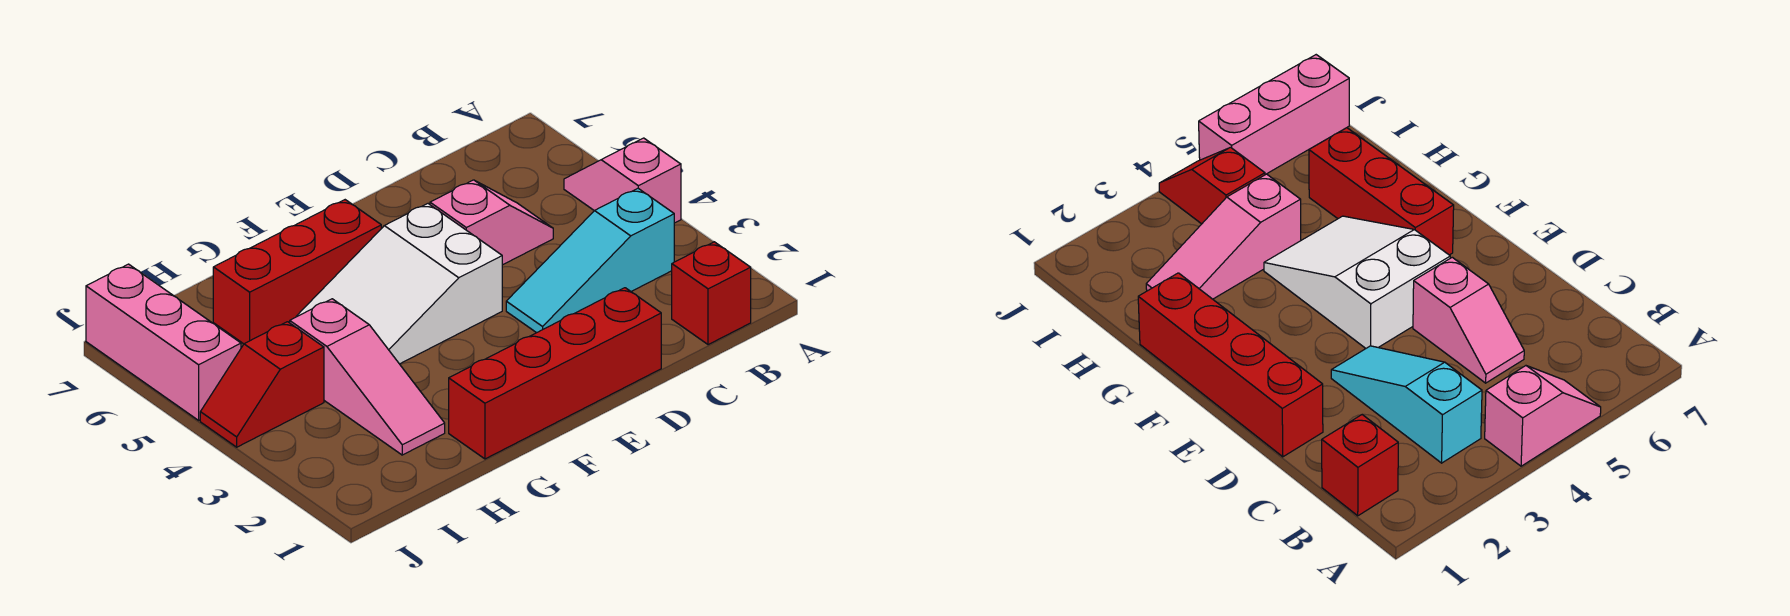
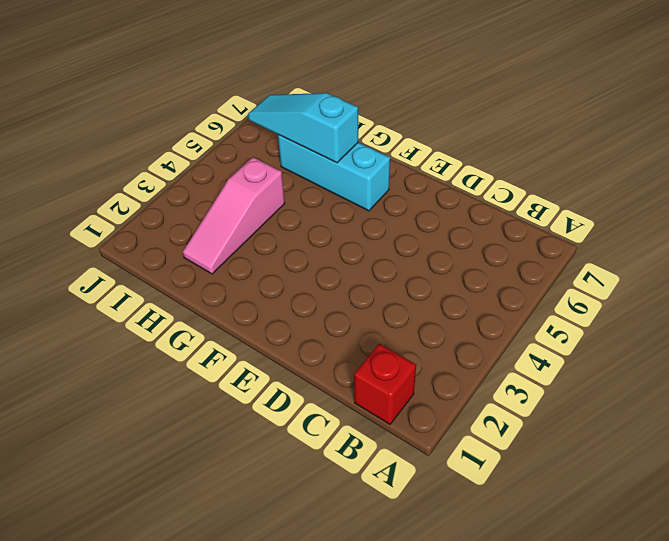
cyan 1x3 brick [278,135,390,211] -> red 1x3 brick [213,200,381,344]
cyan 1x3 slope [248,93,358,163] -> cyan 1x3 slope moved to [506,189,674,333]
none -> pink 1x2 slope [564,138,681,223]
none -> pink 1x2 slope [430,180,553,265]

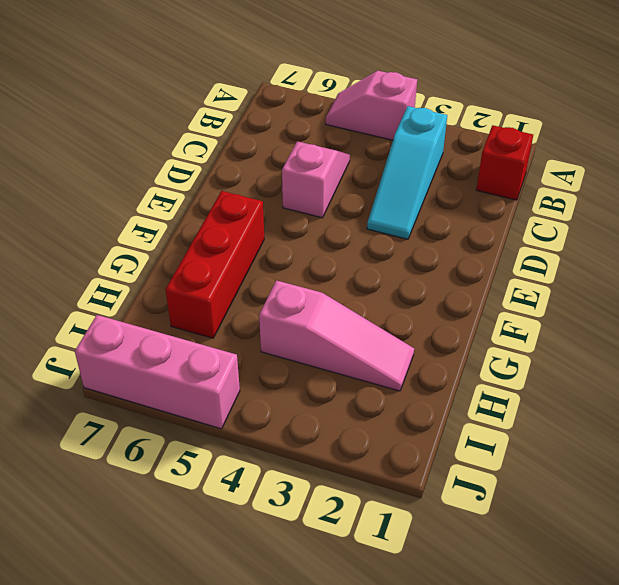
none -> red 1x4 brick [449,288,661,459]
none -> white 2x3 slope [296,204,502,364]

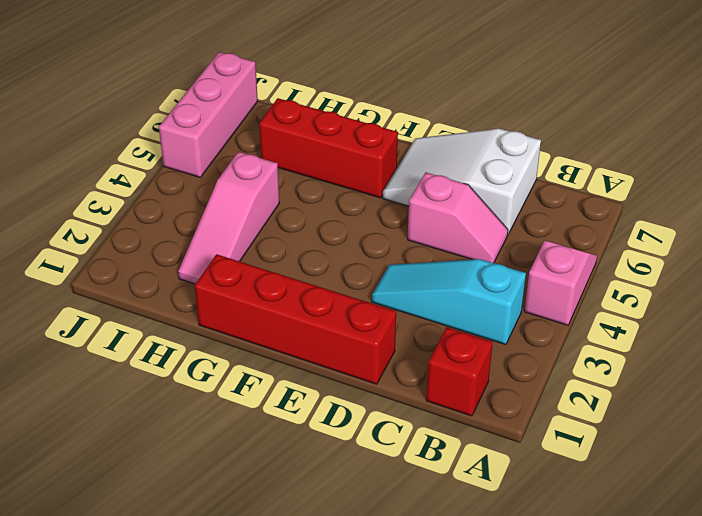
white 2x3 slope [383,129,541,235] -> white 2x3 slope moved to [296,204,502,364]
none -> red 1x2 slope [200,322,324,447]

